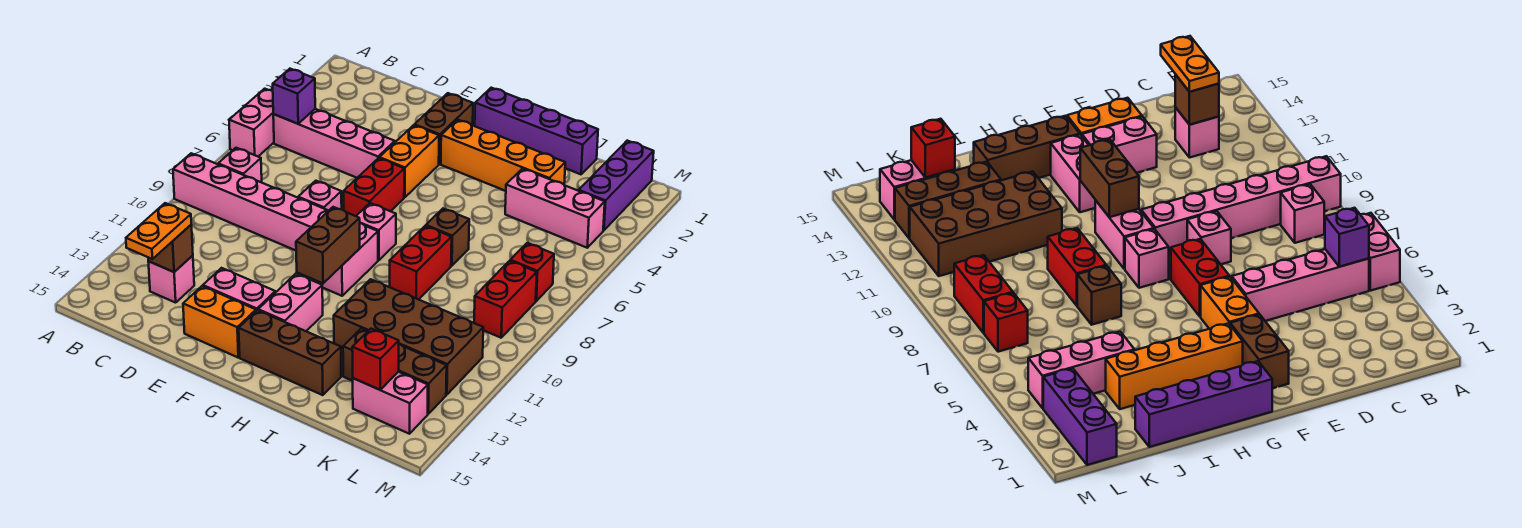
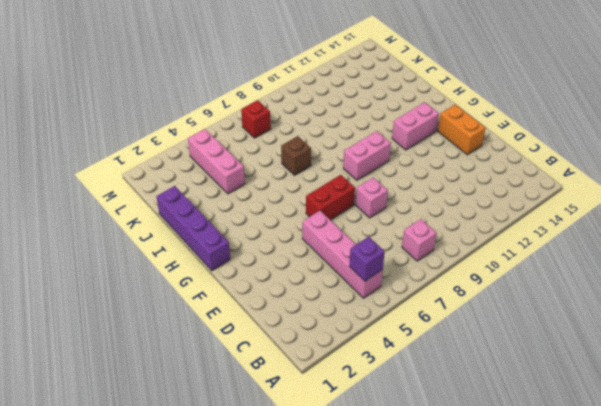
none -> pink 1x2 brick [229,89,274,156]
none -> pink 1x6 brick [173,153,328,250]
none -> pink 1x1 brick [148,256,194,303]
none -> pink 1x2 brick [203,268,275,311]

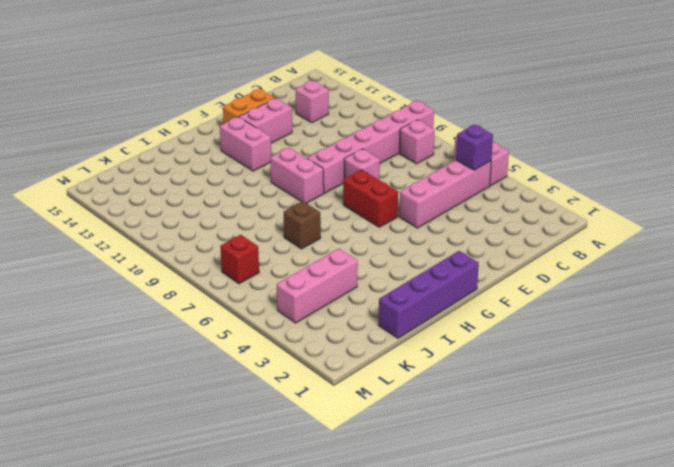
none -> brown 1x2 brick [414,93,473,164]
none -> orange 1x2 brick [379,125,439,197]
none -> orange 1x4 brick [441,120,565,191]
none -> pink 1x1 brick [356,203,396,260]

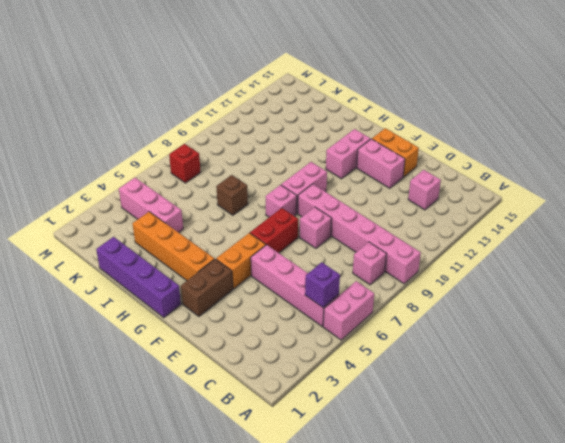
none -> brown 1x3 brick [239,310,341,395]
none -> red 1x2 brick [390,226,452,300]
none -> brown 2x4 brick [334,279,483,395]
none -> brown 1x3 brick [343,328,447,414]

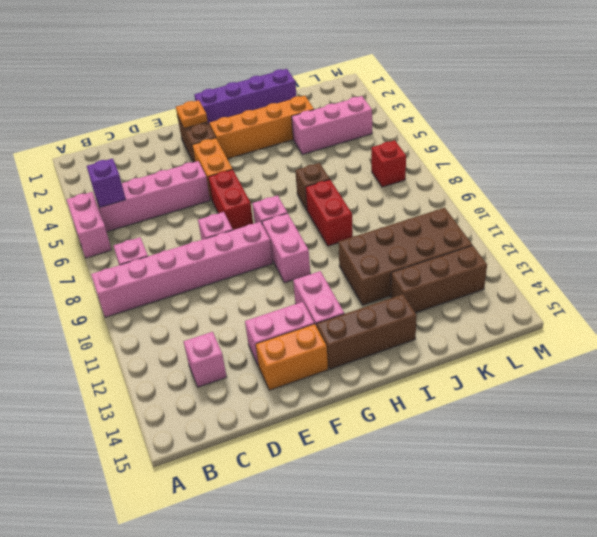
orange 1x1 plate [176,100,208,129] -> none
none -> pink 1x2 brick [353,372,428,434]
none -> purple 1x3 brick [579,141,654,230]
none -> red 1x2 brick [474,261,537,338]
none -> brown 1x1 brick [148,225,193,272]

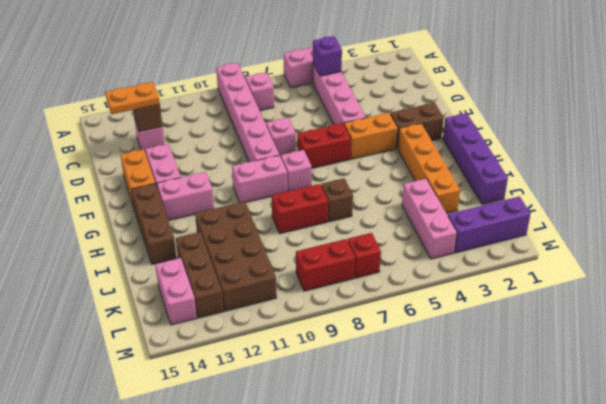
none -> brown 1x2 brick [296,207,360,283]
none -> red 1x1 brick [352,329,399,390]

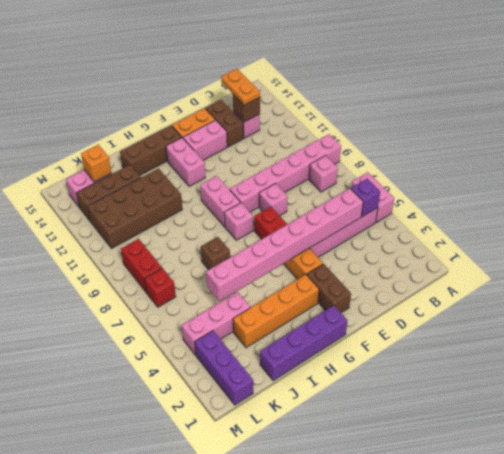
pink 1x8 brick [206,189,363,301] -> none
brown 1x2 brick [205,100,244,147] -> brown 1x2 brick moved to [296,207,360,283]
orange 1x1 brick [81,145,111,182] -> red 1x1 brick [352,329,399,390]
none -> red 1x2 brick [390,226,452,300]

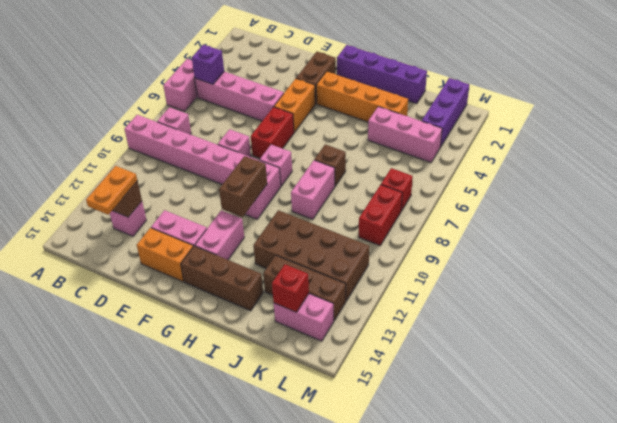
pink 1x2 brick [291,160,335,220] -> red 1x2 brick [390,226,452,300]

